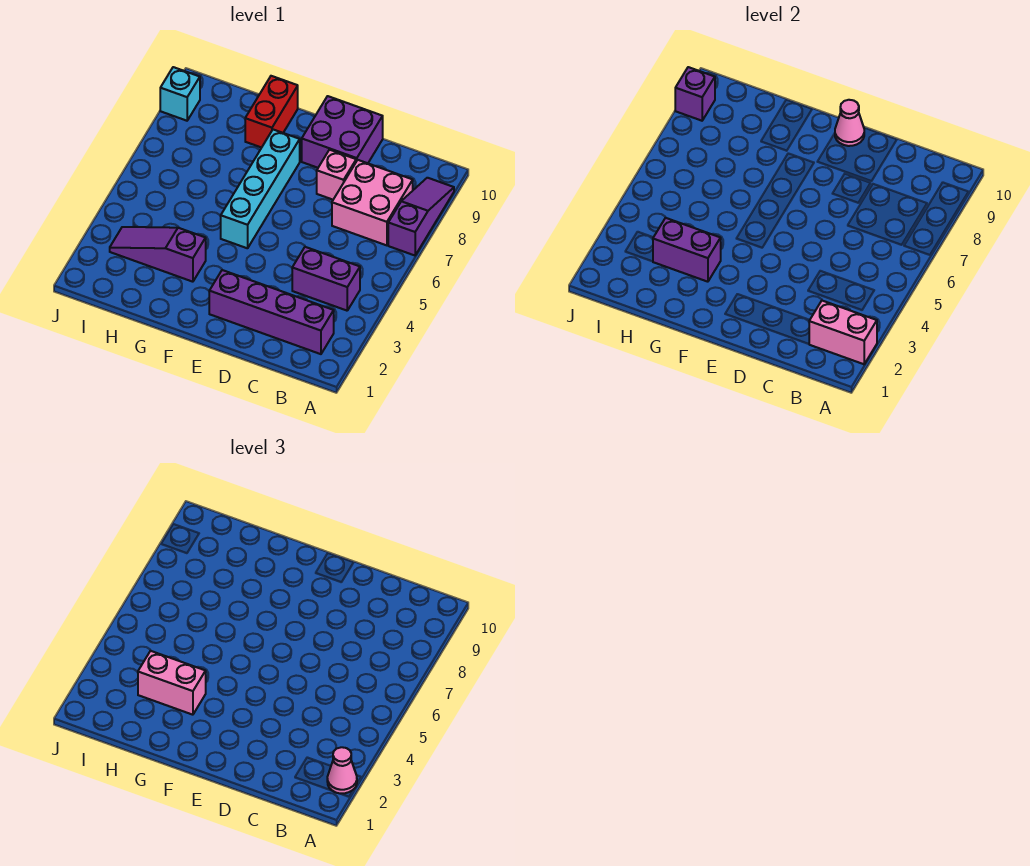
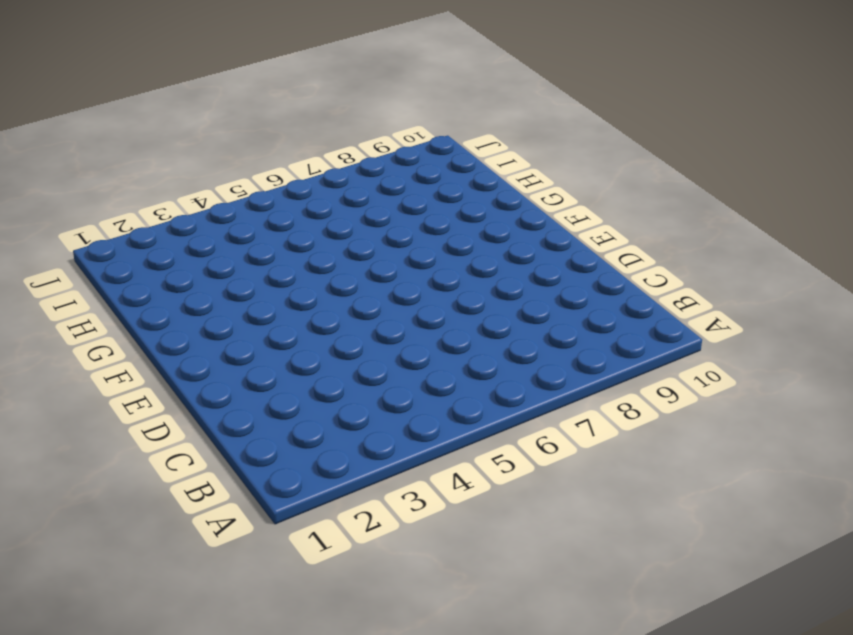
none -> purple 1x3 slope [388,178,454,255]
none -> purple 1x4 brick [209,270,334,354]
none -> purple 1x2 brick [292,247,360,311]

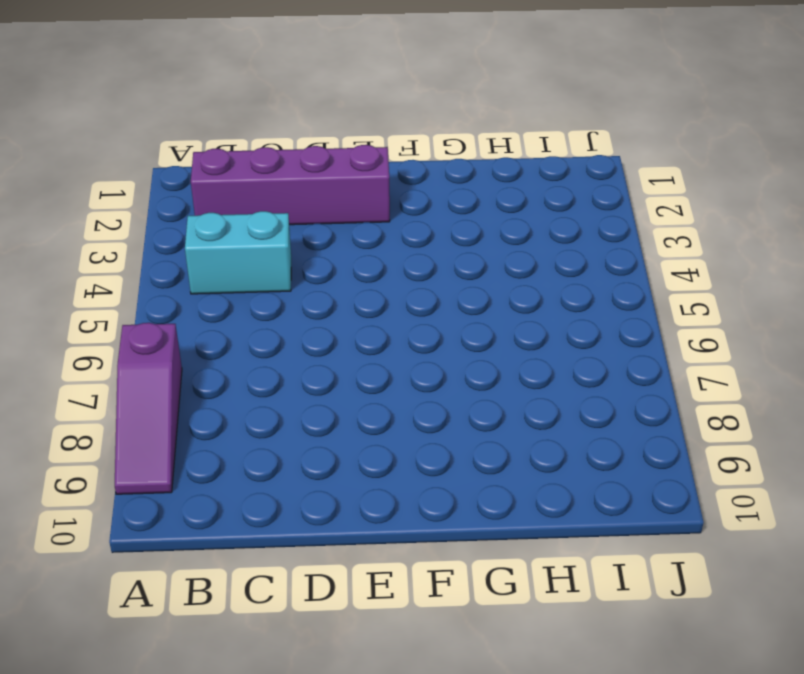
cyan 1x2 brick [185,211,291,294] -> purple 1x2 brick [292,247,360,311]
none -> pink 2x2 brick [332,160,413,245]
none -> pink 1x1 brick [317,150,356,200]
none -> purple 2x2 brick [302,96,383,168]

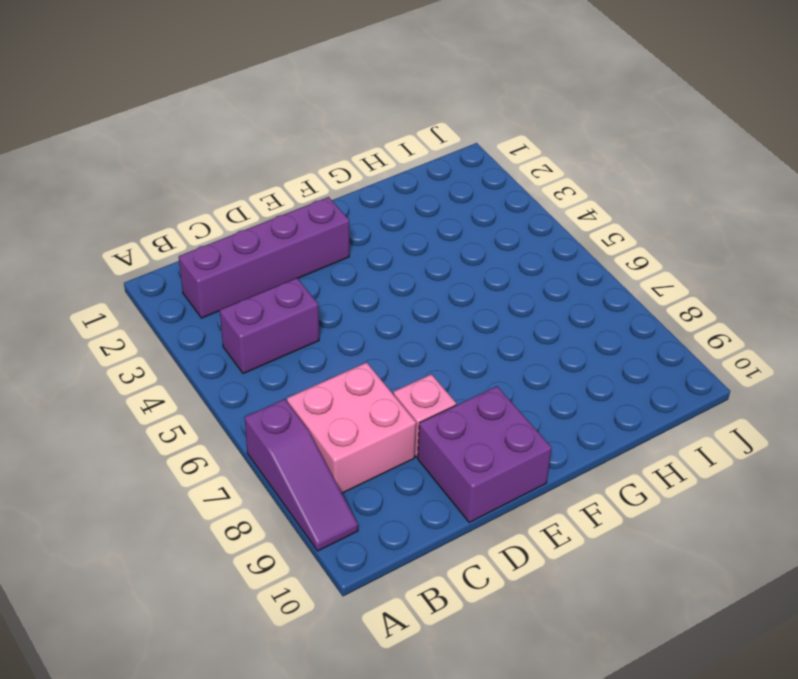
none -> cyan 1x4 brick [221,130,300,248]
none -> purple 1x3 slope [110,227,206,282]
none -> red 1x2 brick [245,76,298,148]

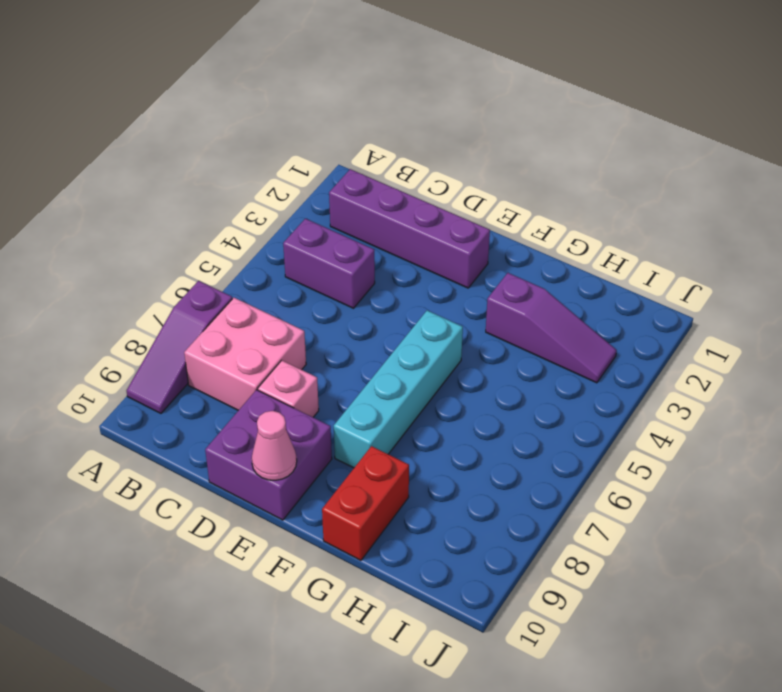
none -> cyan 1x1 brick [160,67,200,121]
none -> pink 1x2 brick [809,301,877,364]
none -> purple 1x2 brick [653,218,721,282]

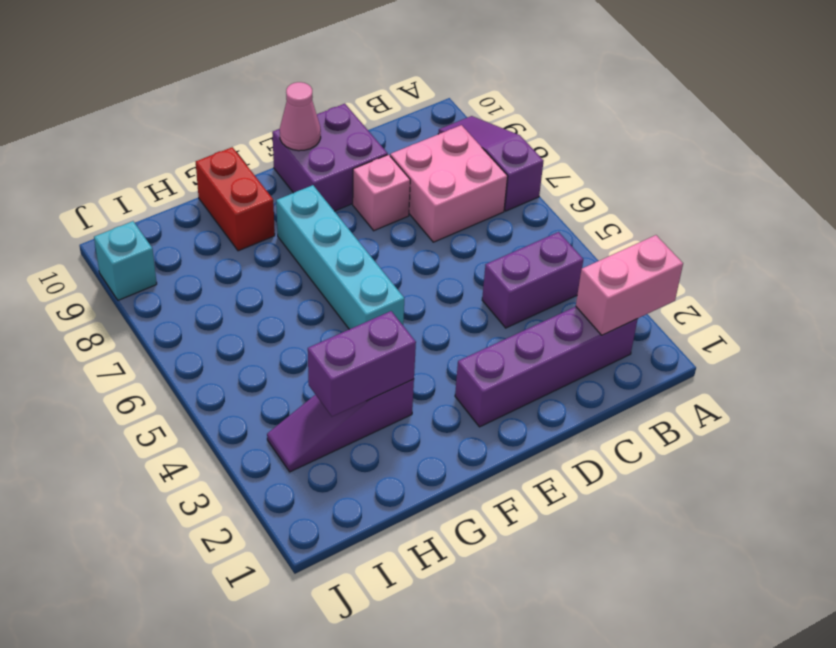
none -> purple 1x1 brick [675,67,715,121]
none -> pink 1x1 cone [327,747,357,793]
none -> pink 1x2 brick [138,651,206,715]

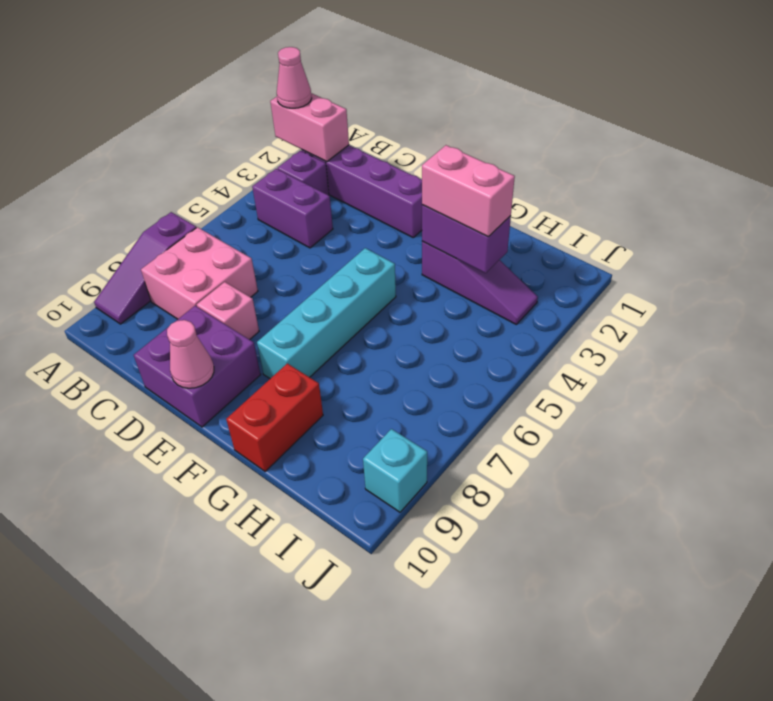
purple 1x1 brick [277,151,329,195] -> purple 1x1 brick moved to [675,67,715,121]

